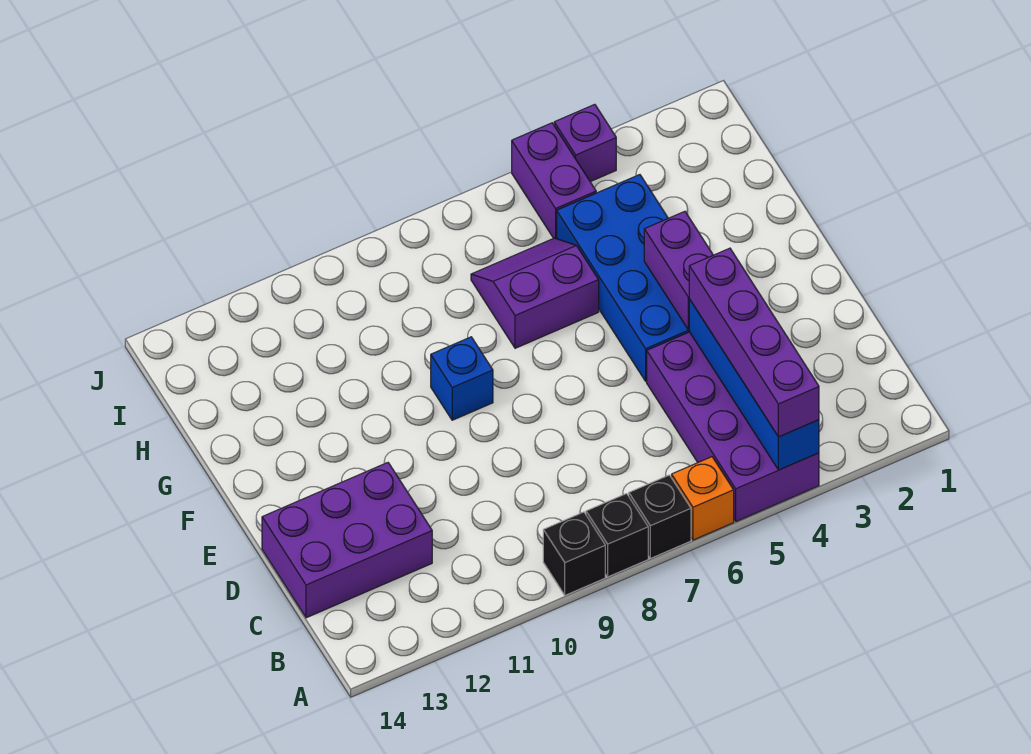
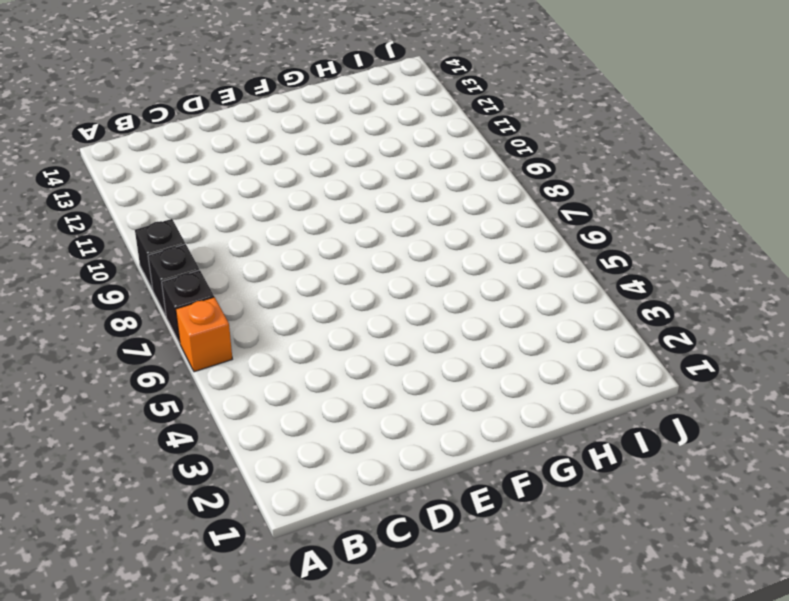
none -> purple 2x4 brick [647,332,819,521]
none -> purple 2x3 brick [262,463,432,618]
none -> blue 2x4 brick [557,175,689,381]

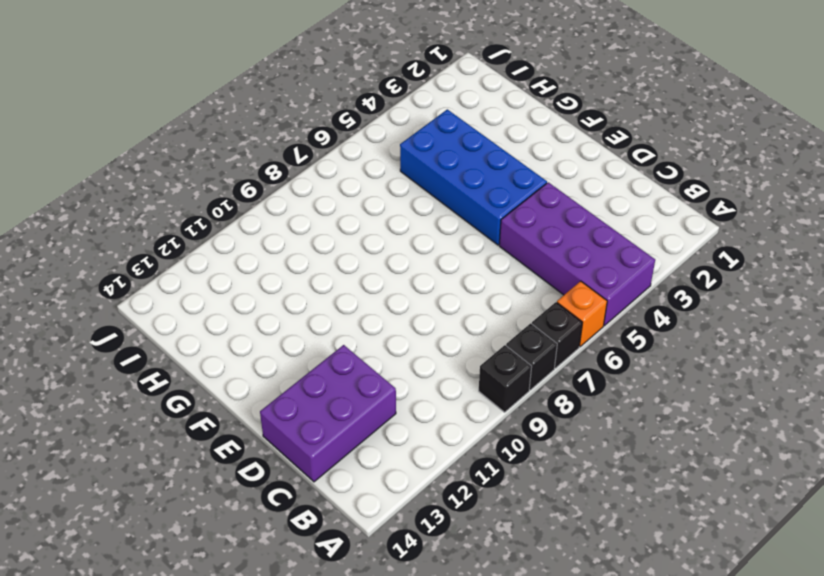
none -> blue 1x1 brick [431,337,493,420]
none -> purple 2x2 slope [471,238,599,348]
none -> purple 1x2 brick [512,123,596,239]

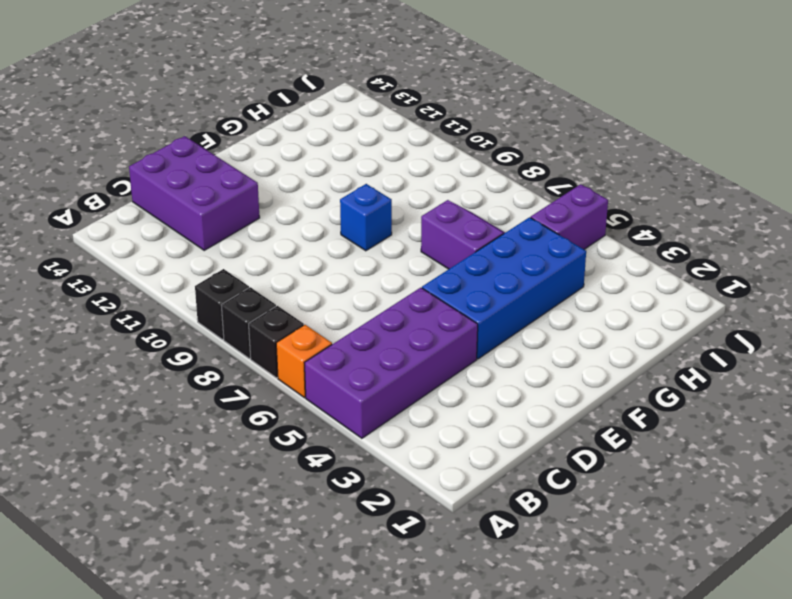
none -> purple 1x1 brick [554,104,616,182]
none -> blue 1x4 brick [689,299,819,470]
none -> purple 1x2 brick [644,211,713,330]

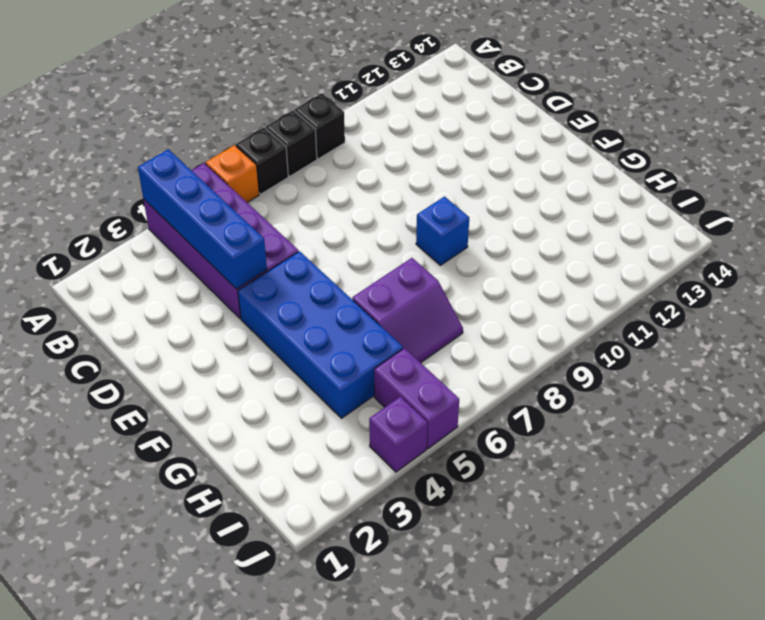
none -> purple 2x3 brick [262,463,432,618]
none -> purple 1x2 brick [644,211,713,330]
none -> purple 1x4 brick [689,248,819,437]

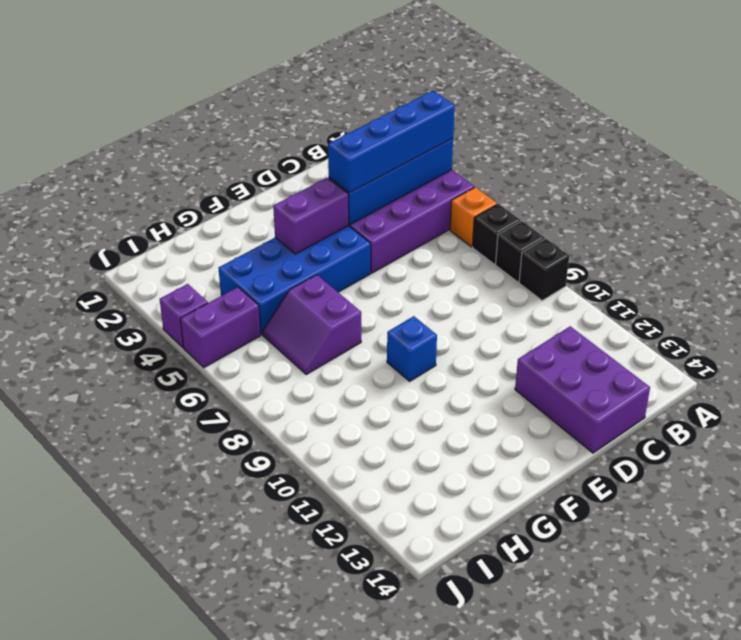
blue 1x4 brick [328,91,455,193] -> purple 1x4 brick [689,248,819,437]

